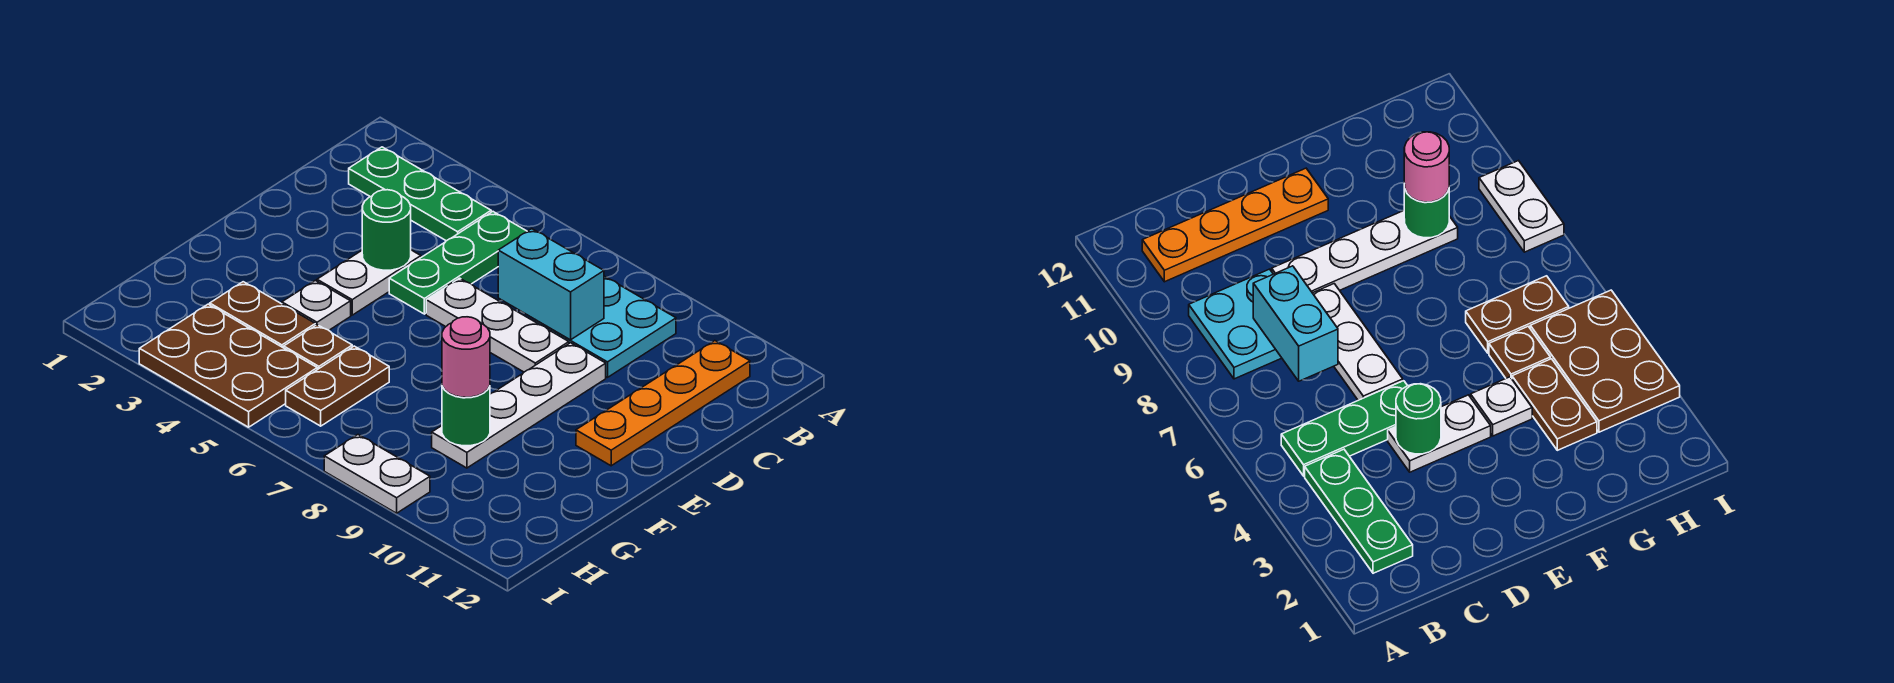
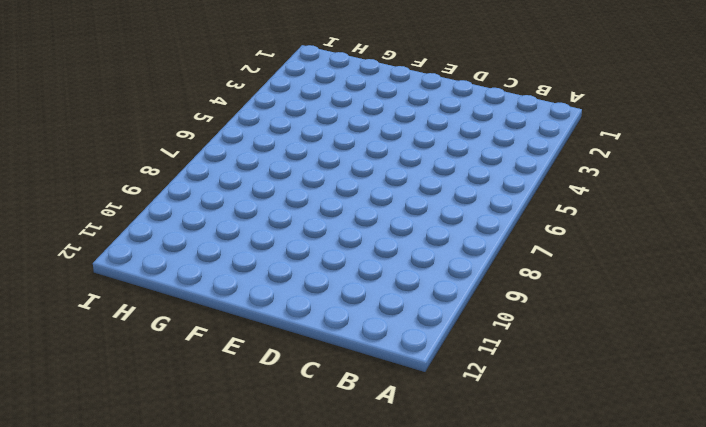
none -> green 1x3 plate [349,147,491,241]
none -> green 1x3 plate [389,212,527,314]
none -> cyan 2x2 plate [535,276,676,377]

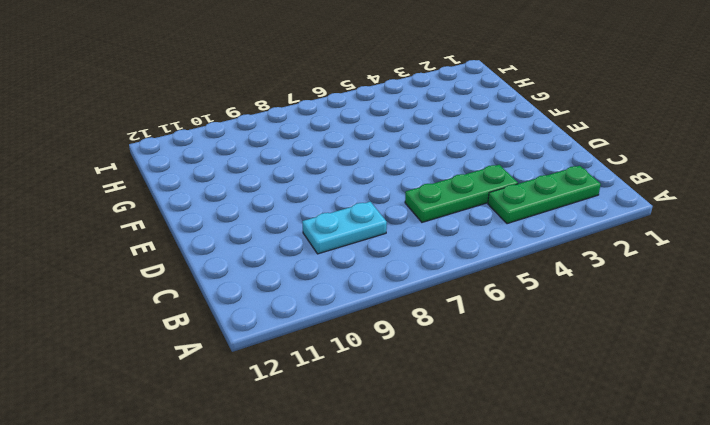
green 1x3 plate [405,165,518,222] -> green 1x3 plate turned to [389,212,527,314]
cyan 1x2 plate [302,202,387,254] -> cyan 2x2 plate [535,276,676,377]
none -> orange 1x4 plate [576,341,750,466]
none -> white 1x2 plate [317,250,421,315]
none -> white 1x3 plate [426,278,569,372]

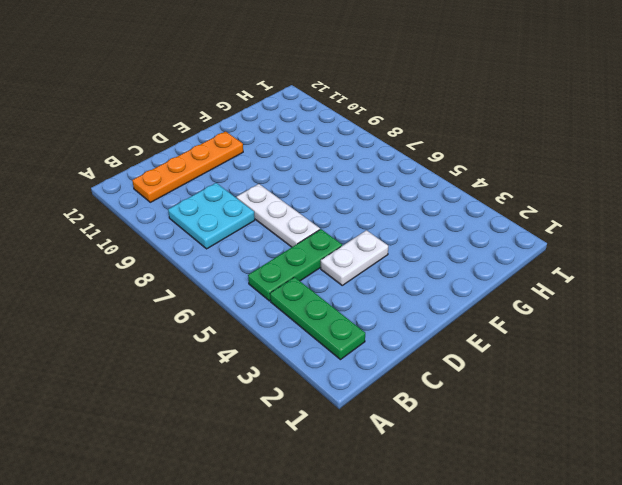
none -> white 1x4 plate [432,343,606,468]
none -> white 1x1 plate [282,280,351,330]
none -> brown 1x2 plate [210,282,315,348]

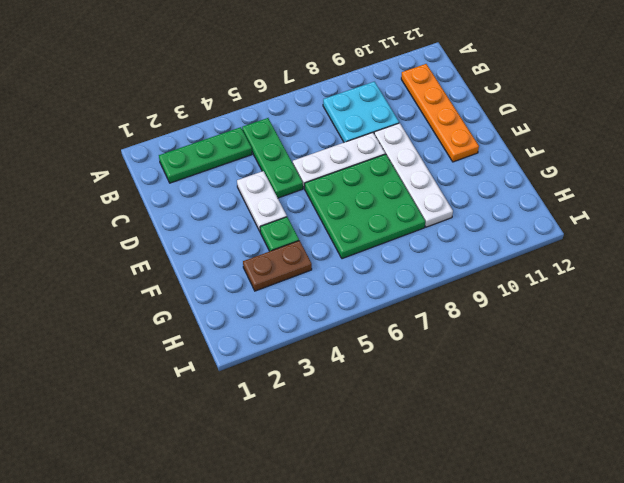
green 3x3 plate [304,154,425,259] -> brown 1x2 plate [286,346,389,426]
green 1x1 plate [260,217,299,251] -> white 1x1 plate [282,280,351,330]
none -> brown 1x1 plate [284,325,352,370]
none -> brown 2x3 plate [139,304,317,427]
none -> white 1x2 plate [324,435,430,513]

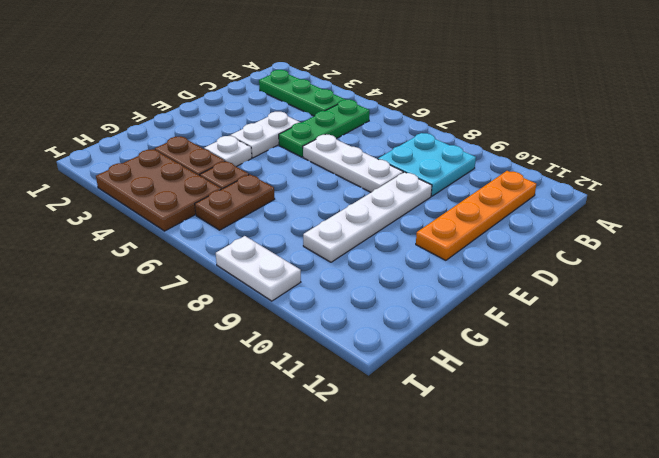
none -> cyan 1x2 brick [498,229,604,340]
none -> green 1x1 round brick [362,190,411,270]
none -> green 1x1 round brick [442,386,490,446]

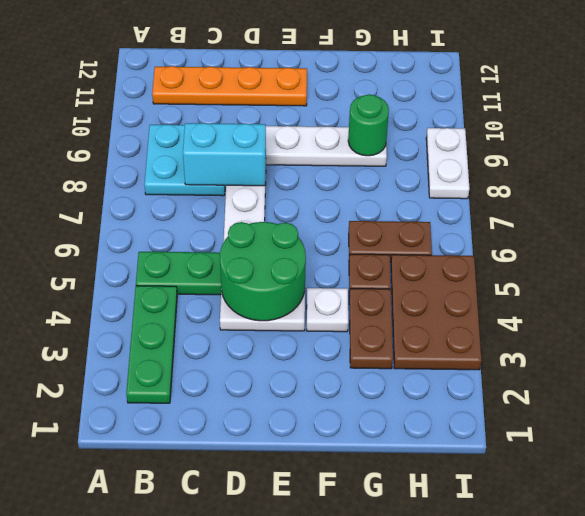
cyan 1x2 brick [183,123,266,186] -> cyan 1x2 brick turned to [498,229,604,340]
green 2x2 round brick [220,222,306,321] -> green 1x1 round brick [362,190,411,270]
none -> pink 1x1 round brick [442,317,490,397]

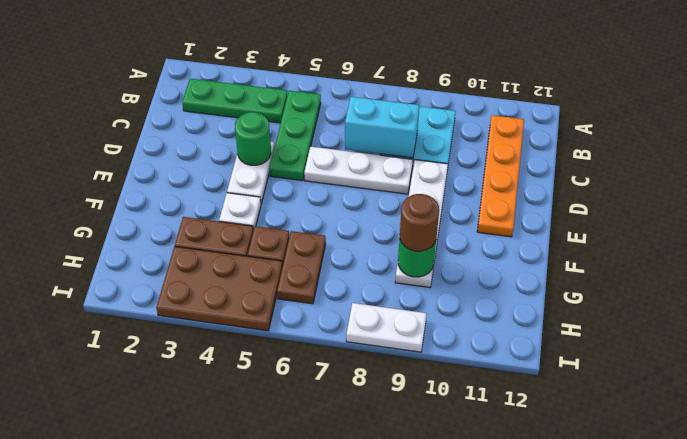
brown 1x1 round brick [400,194,439,251] -> pink 1x1 round brick [442,317,490,397]

